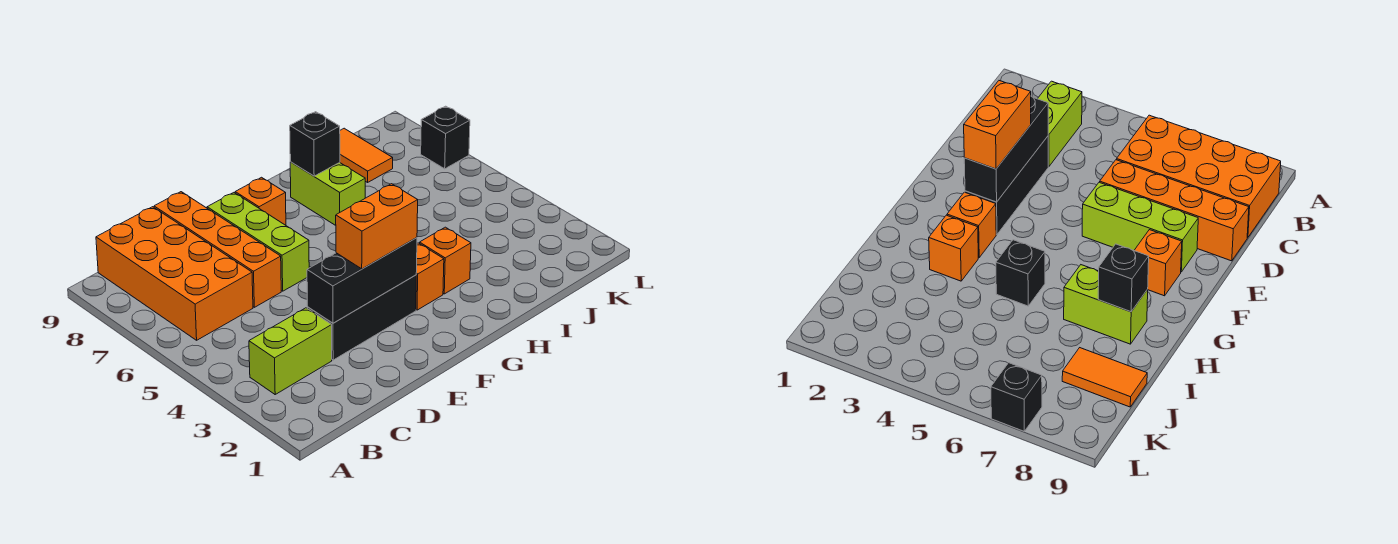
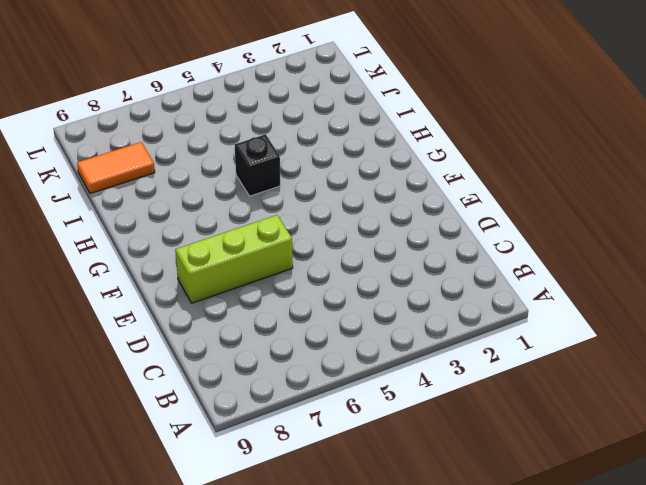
none -> lime 1x2 brick [249,308,332,394]
none -> orange 2x4 brick [96,207,253,340]
none -> black 1x3 brick [307,275,416,360]

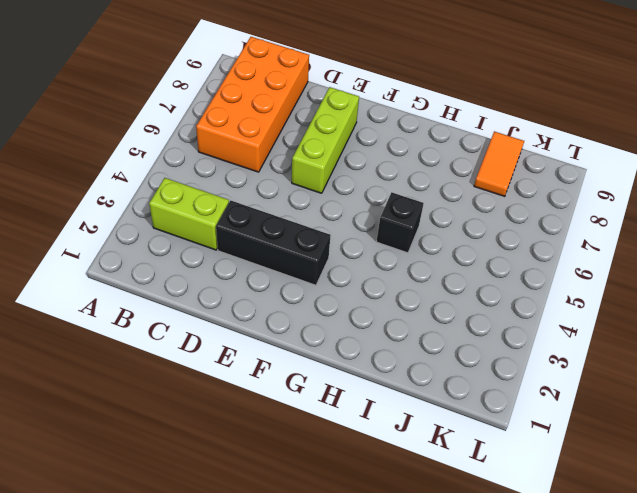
none -> orange 1x4 brick [154,192,281,307]
none -> orange 1x1 brick [235,177,286,225]
none -> orange 1x1 brick [416,243,444,310]

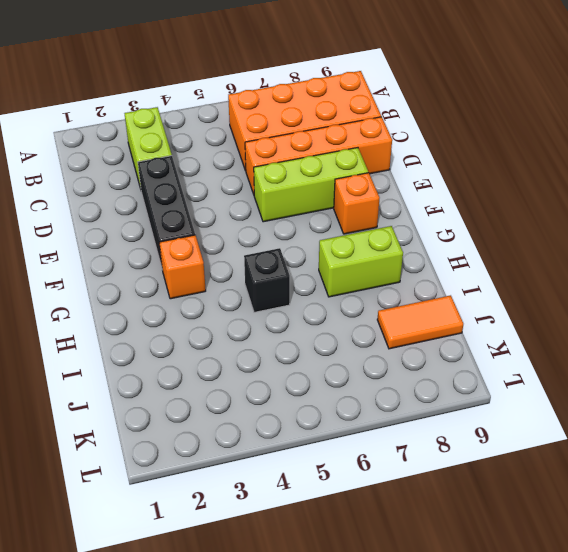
none -> orange 1x1 brick [420,227,471,294]
none -> black 1x1 brick [421,106,470,169]
none -> black 1x3 brick [307,238,417,323]

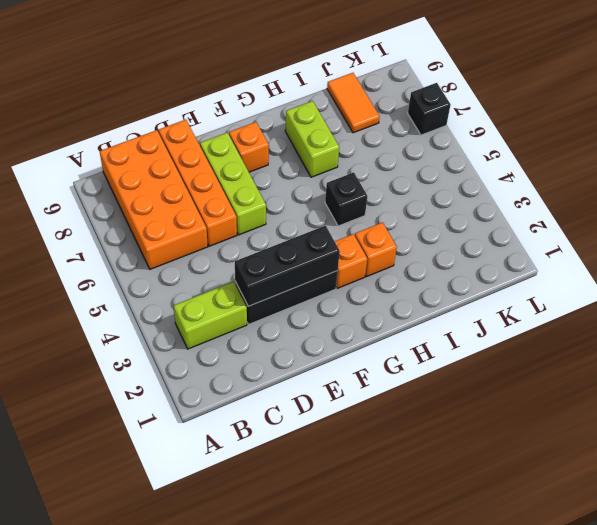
none -> black 1x1 brick [290,112,340,176]
none -> orange 1x2 brick [336,184,418,269]

